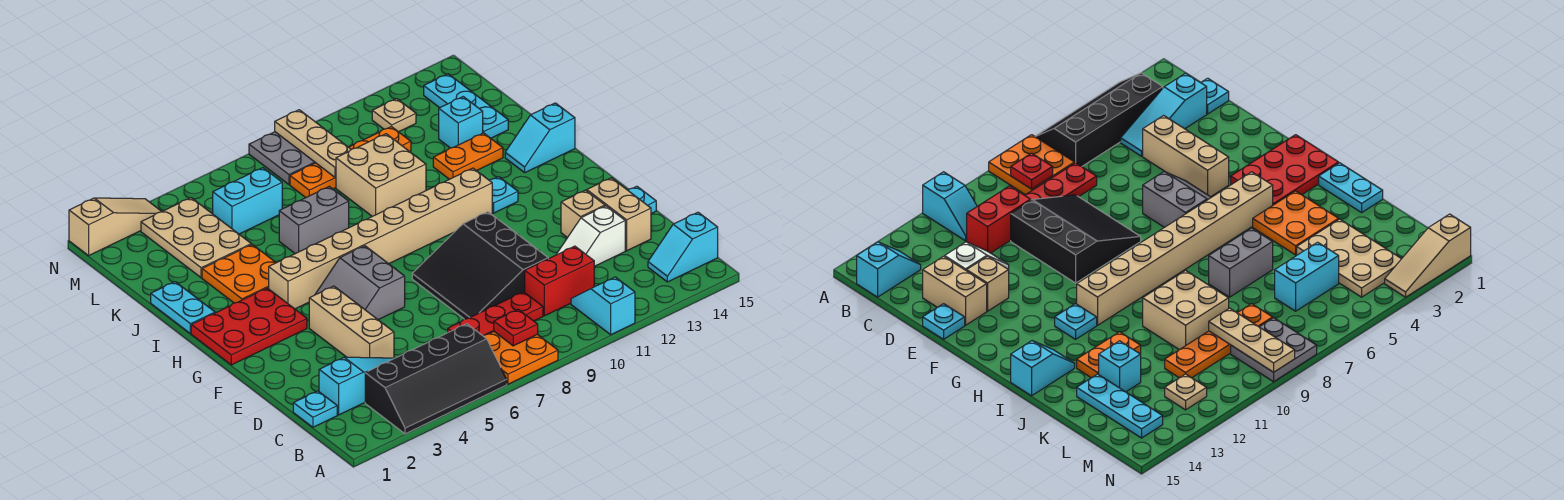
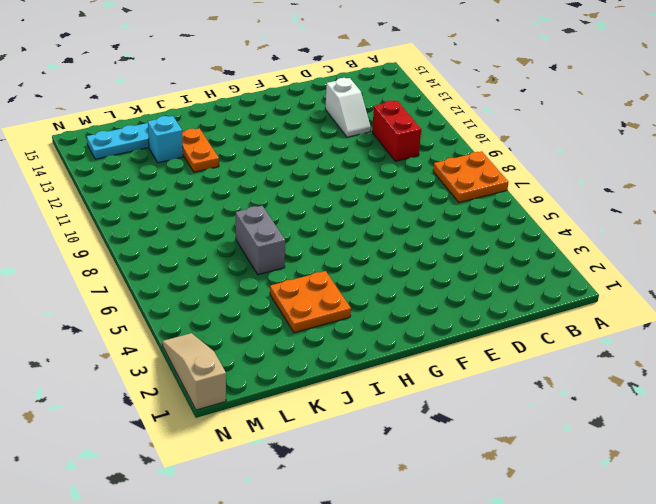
none -> black 2x4 slope [365,324,507,434]
none -> cyan 1x2 slope [571,277,635,335]
none -> cyan 1x2 slope [648,212,718,282]
none -> cyan 1x1 plate [293,391,337,427]

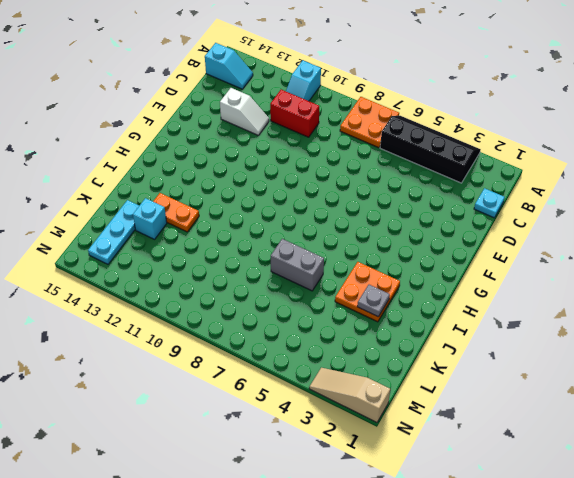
grey 1x1 plate [357,285,390,317] -> none
none -> cyan 1x3 slope [319,357,394,415]
none -> red 1x3 plate [448,292,543,336]
none -> tan 1x3 brick [309,286,394,358]
none -> black 3x3 slope [412,212,548,319]

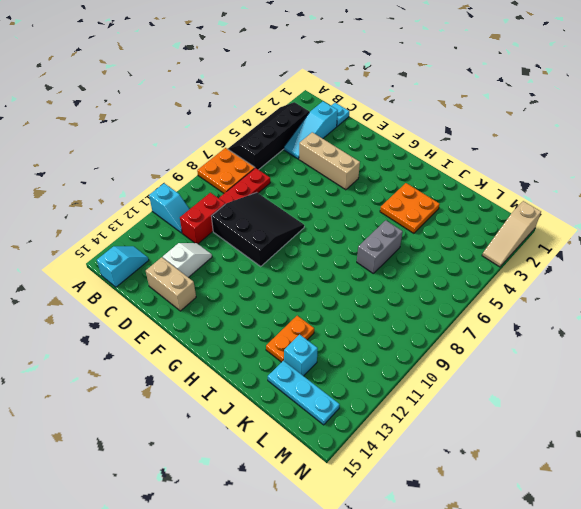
none -> tan 1x1 brick [561,190,605,238]
none -> cyan 1x1 plate [628,186,656,214]
none -> grey 2x2 slope [315,246,405,320]
none -> red 2x3 plate [191,288,307,365]

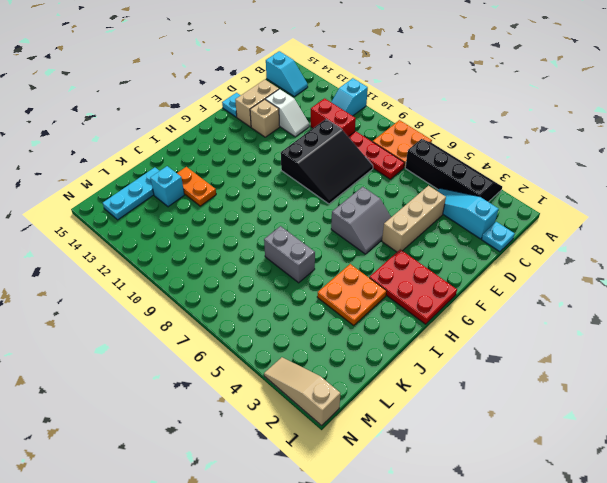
none -> tan 1x8 brick [269,168,492,309]
none -> cyan 1x1 plate [489,177,518,213]
none -> cyan 1x2 plate [151,282,215,334]
none -> cyan 1x2 slope [505,103,575,173]

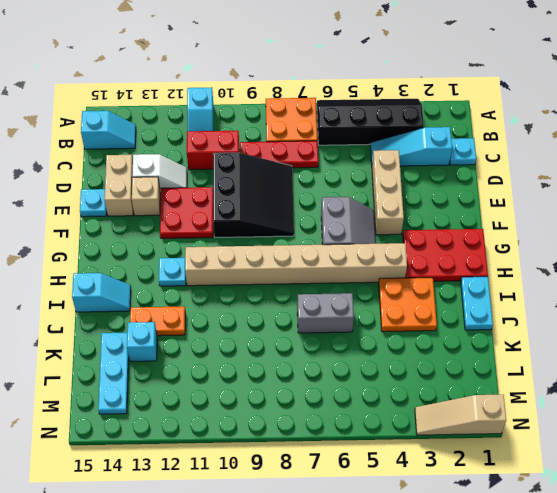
red 2x2 plate [160,187,213,238] -> none
none -> tan 2x2 brick [336,134,426,216]
none -> tan 2x3 plate [141,198,251,278]
none -> cyan 1x2 brick [213,168,282,234]
none -> orange 1x4 plate [290,127,411,197]

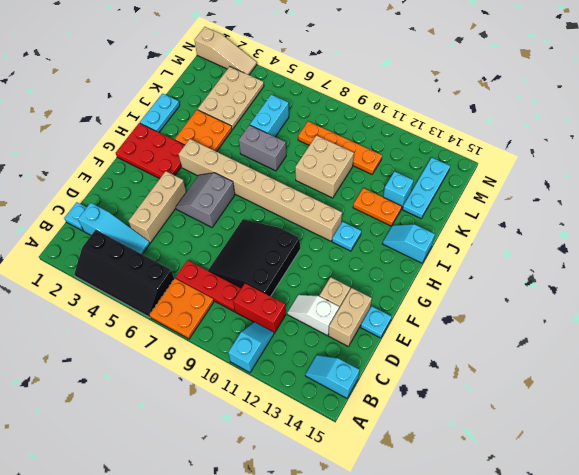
cyan 1x2 brick [250,95,289,137] -> cyan 1x2 brick turned to [213,168,282,234]
none -> grey 2x2 plate [249,132,315,184]
none -> tan 1x1 plate [372,99,416,132]
none -> red 1x1 plate [494,309,538,346]
none -> tan 1x3 plate [275,110,351,177]

